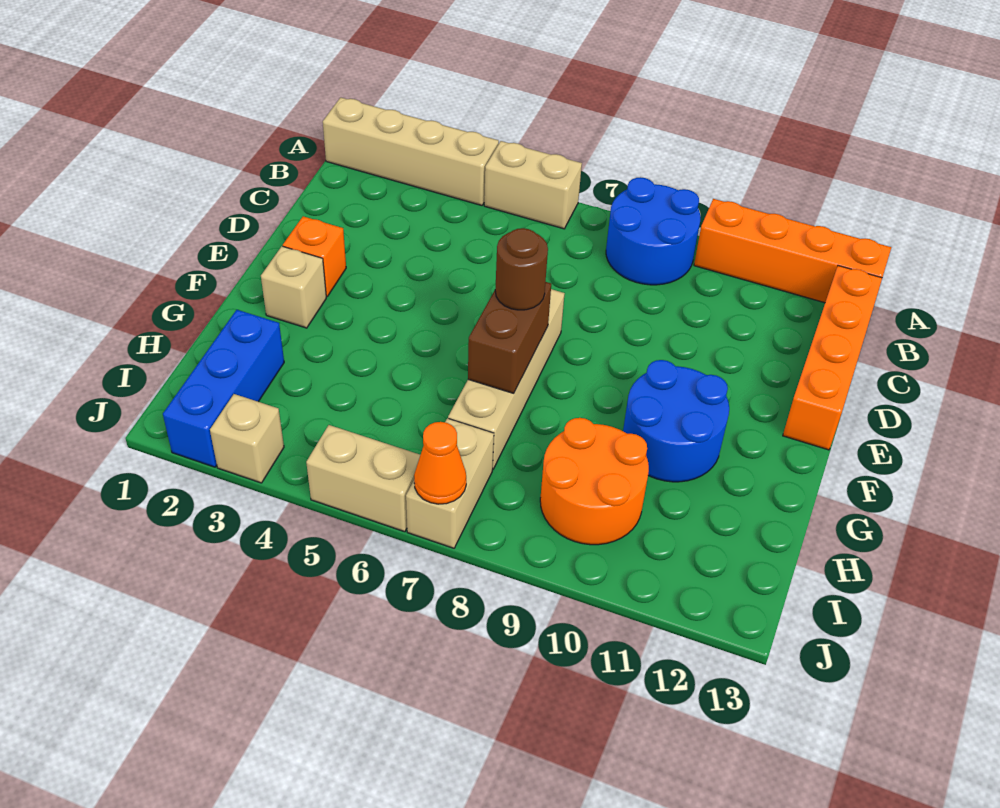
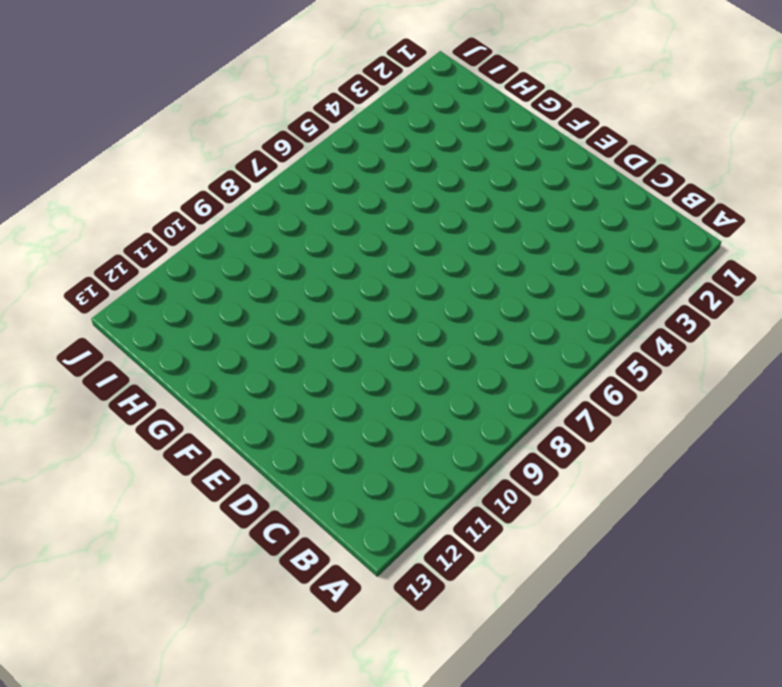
none -> tan 1x4 brick [323,97,499,205]
none -> tan 1x2 brick [484,141,582,229]
none -> blue 2x2 round brick [606,177,700,285]

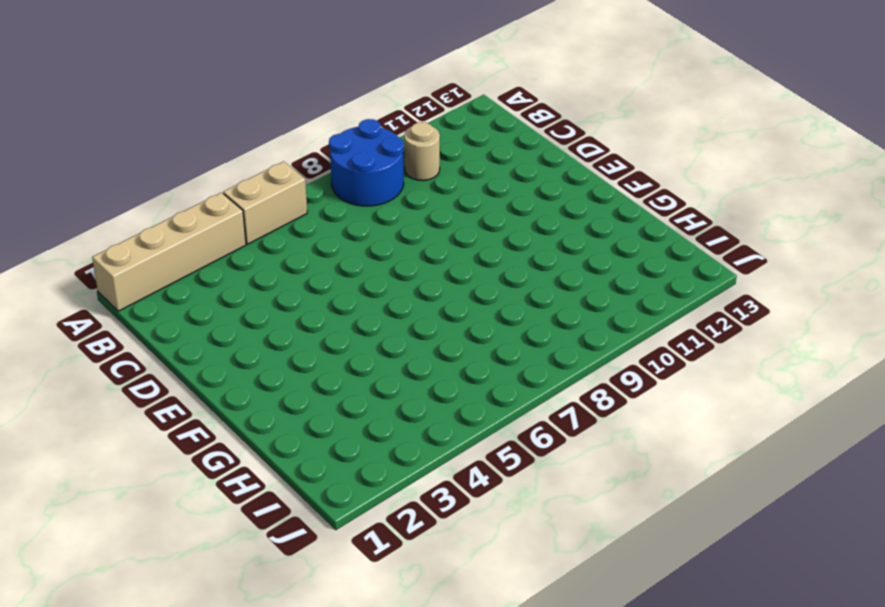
tan 1x1 round brick [404,122,440,181] -> none
none -> orange 1x4 brick [694,199,891,303]
none -> orange 1x4 brick [783,266,882,450]
none -> orange 1x1 brick [283,216,346,297]

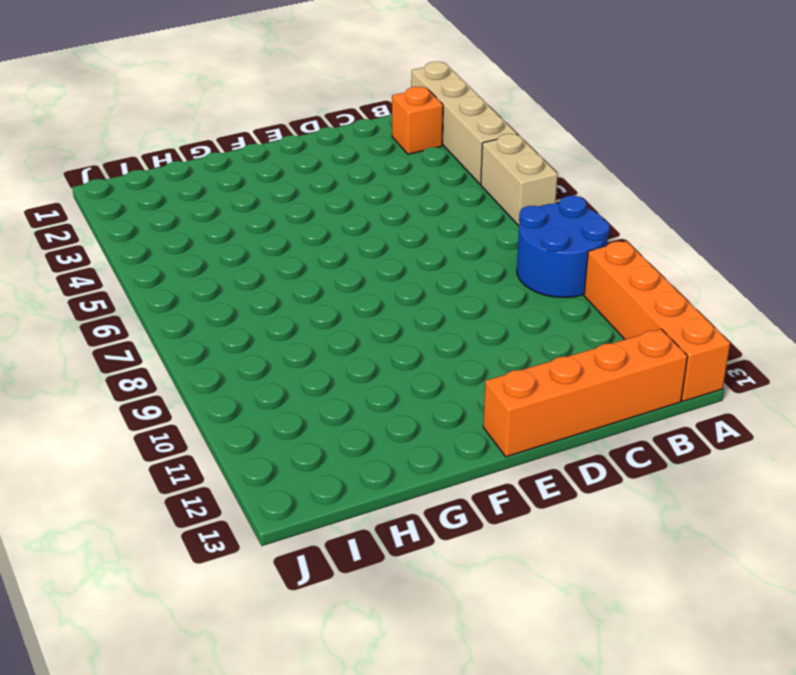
orange 1x1 brick [392,87,443,154] -> orange 1x1 brick moved to [283,216,346,297]
none -> tan 1x4 brick [448,289,565,469]
none -> tan 1x1 brick [261,246,326,328]
none -> blue 2x2 round brick [623,360,729,482]

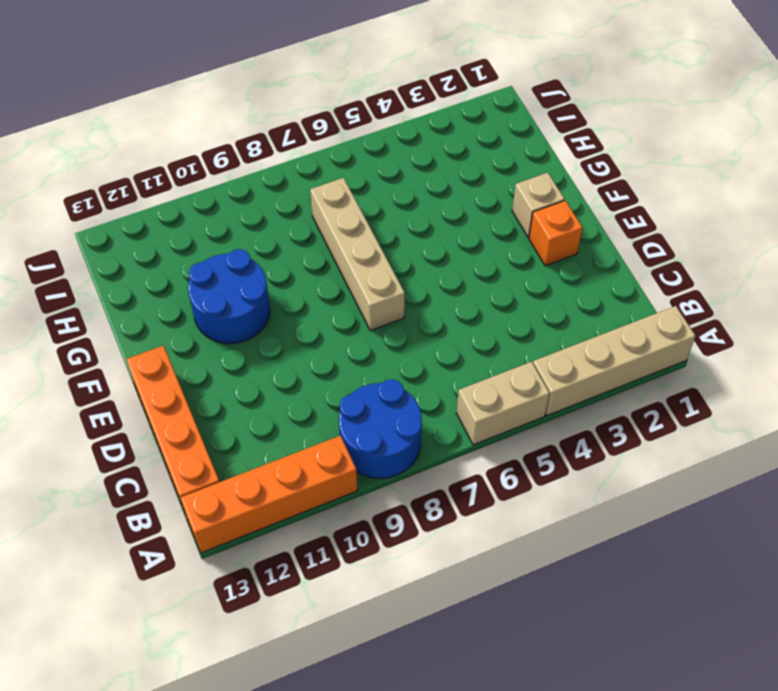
none -> blue 1x3 brick [163,310,284,467]
none -> orange 2x2 round brick [540,418,649,545]
none -> tan 1x2 brick [406,418,494,548]

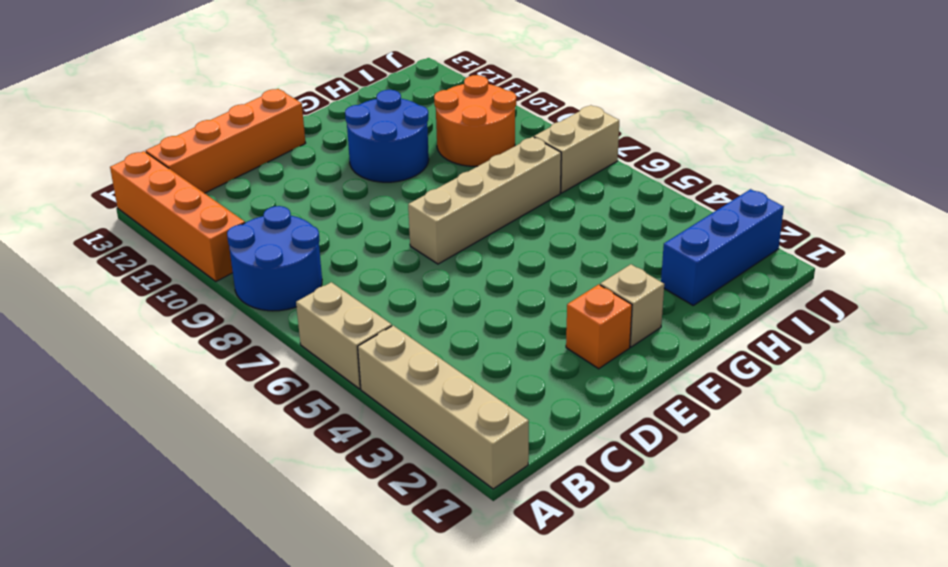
none -> tan 1x1 brick [210,394,284,483]
none -> tan 1x2 brick [306,425,420,532]
none -> brown 1x2 brick [468,282,551,393]

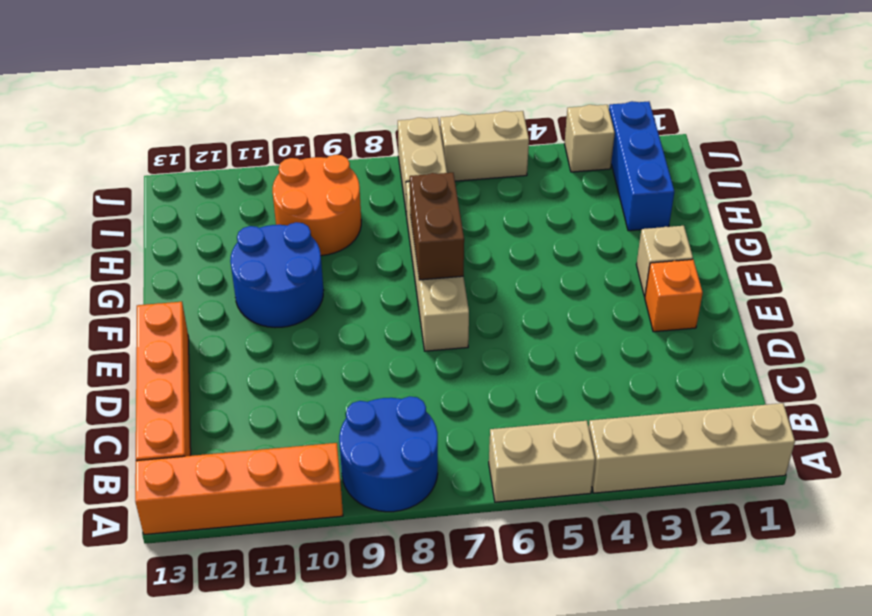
none -> orange 1x1 cone [414,422,466,504]
none -> brown 1x1 round brick [495,228,548,310]

